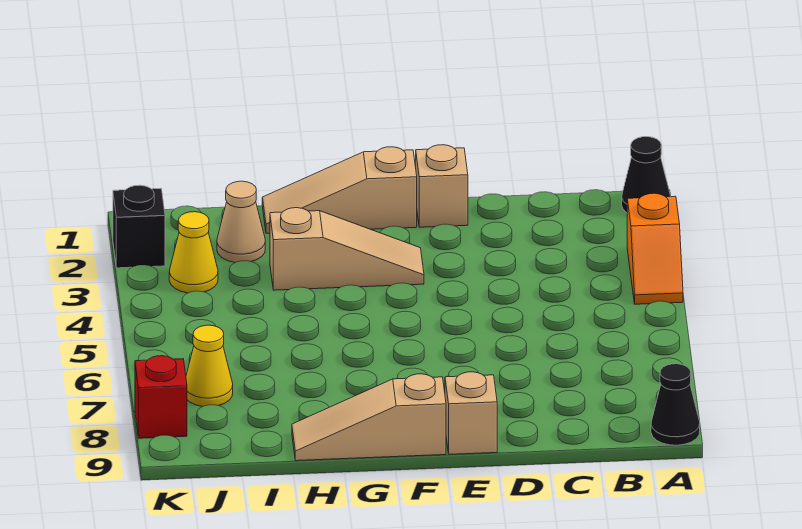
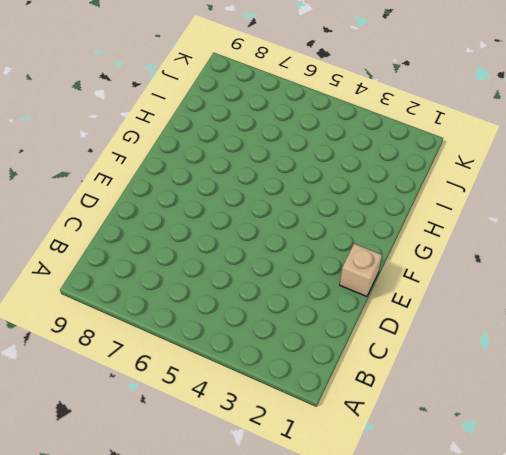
none -> black 1x1 cone [622,137,670,213]
none -> orange 1x2 slope [627,193,683,304]
none -> black 1x1 cone [651,364,700,445]

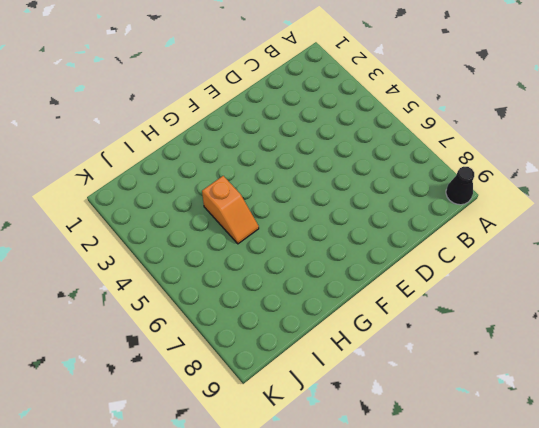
orange 1x2 slope [202,176,259,244] -> orange 1x2 slope moved to [627,193,683,304]
none -> black 1x1 cone [622,137,670,213]
none -> tan 1x1 brick [416,145,468,227]
none -> tan 1x1 brick [445,372,497,454]

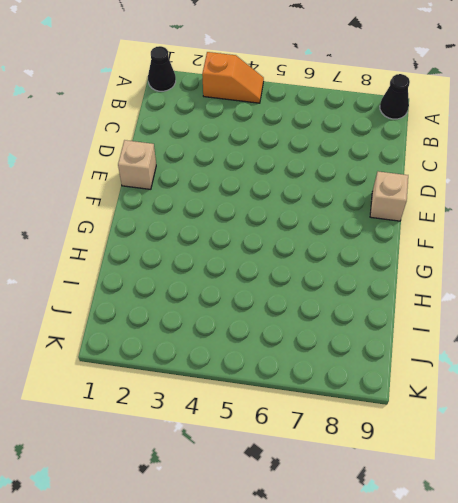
none -> tan 1x3 slope [262,147,417,233]
none -> tan 1x3 slope [270,208,424,290]
none -> tan 1x3 slope [292,374,446,461]

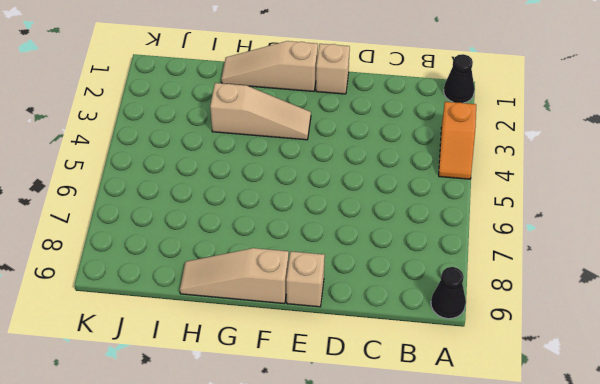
none -> tan 1x1 cone [217,181,265,263]
none -> yellow 1x1 cone [169,212,218,293]
none -> yellow 1x1 cone [186,325,233,407]

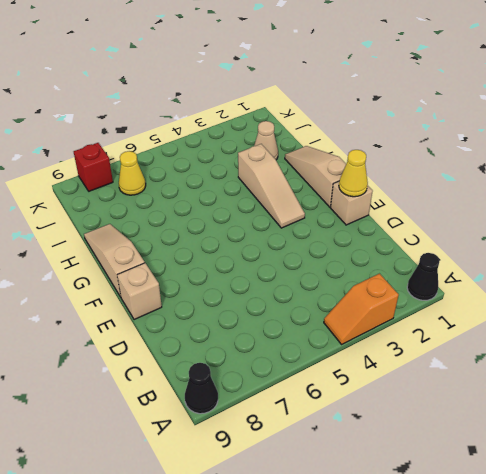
yellow 1x1 cone [339,150,368,197] -> yellow 1x1 cone moved to [169,212,218,293]
none -> black 1x1 brick [113,185,165,268]

